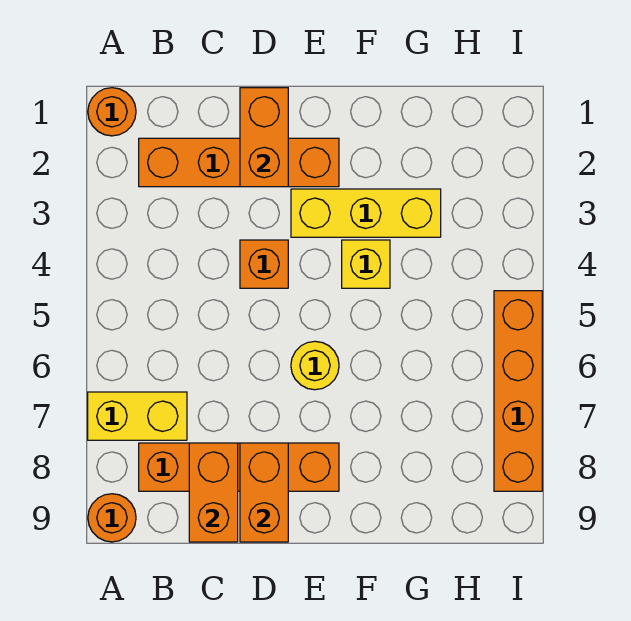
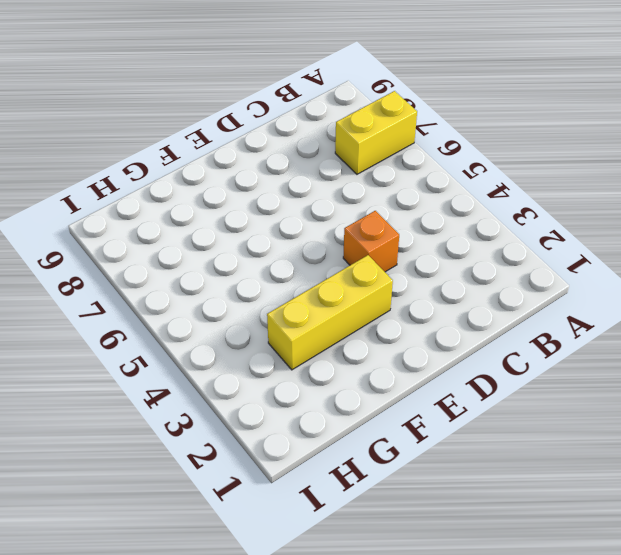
none -> orange 1x1 round brick [88,88,136,136]
none -> orange 1x1 round brick [88,494,136,542]
none -> orange 1x4 brick [139,138,339,187]

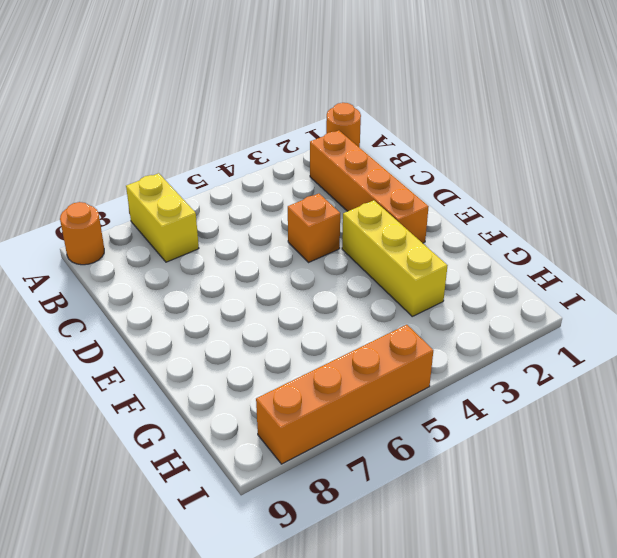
none -> orange 1x4 brick [139,443,339,491]
none -> yellow 1x1 round brick [291,341,339,390]
none -> yellow 1x1 brick [342,240,390,288]

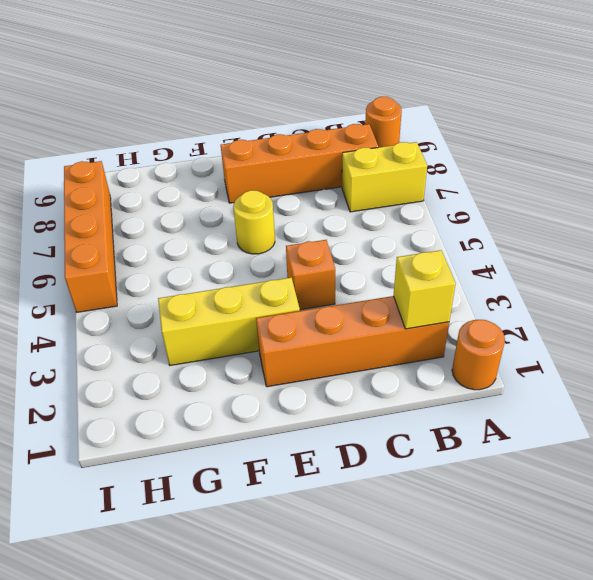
yellow 1x1 brick [393,250,456,329] -> yellow 1x1 brick moved to [342,240,390,288]
none -> orange 1x2 brick [189,443,238,542]
none -> orange 1x2 brick [240,88,288,187]
none -> orange 1x2 brick [240,443,288,542]

